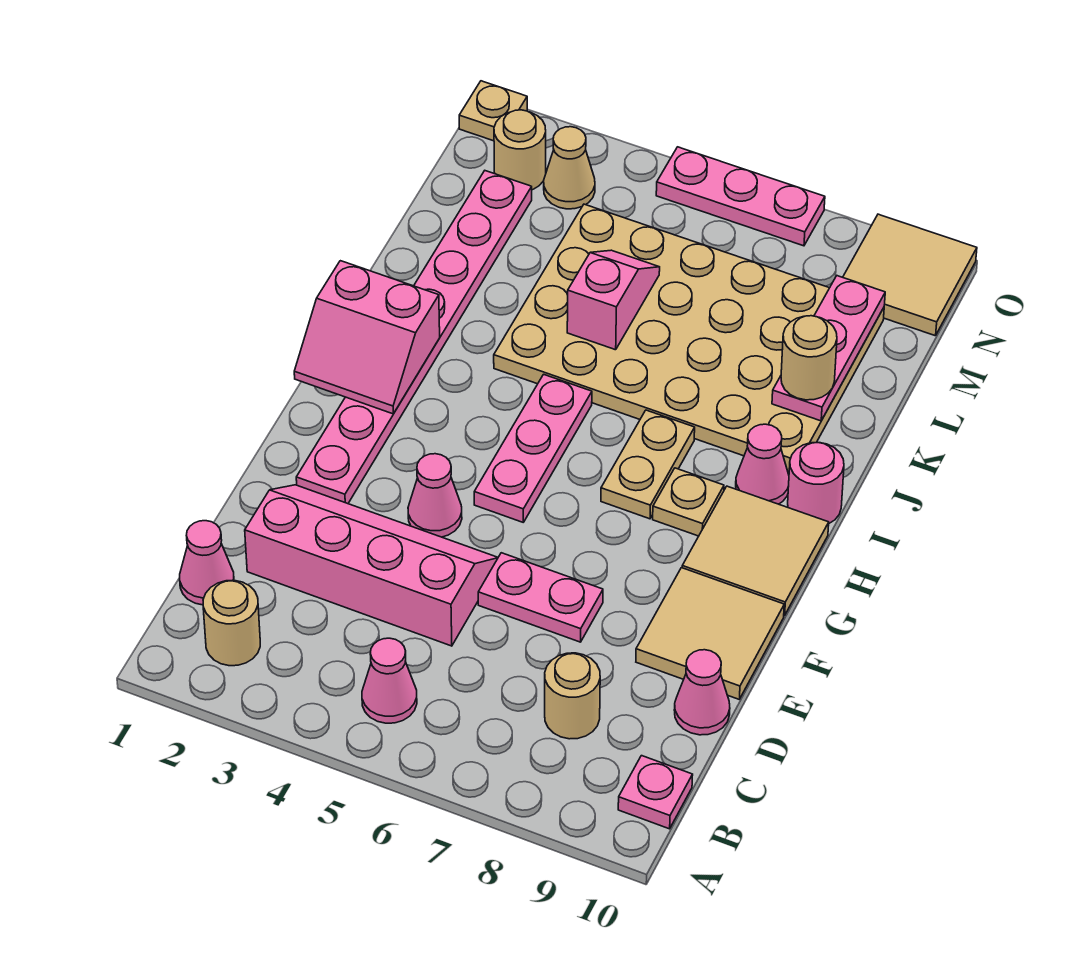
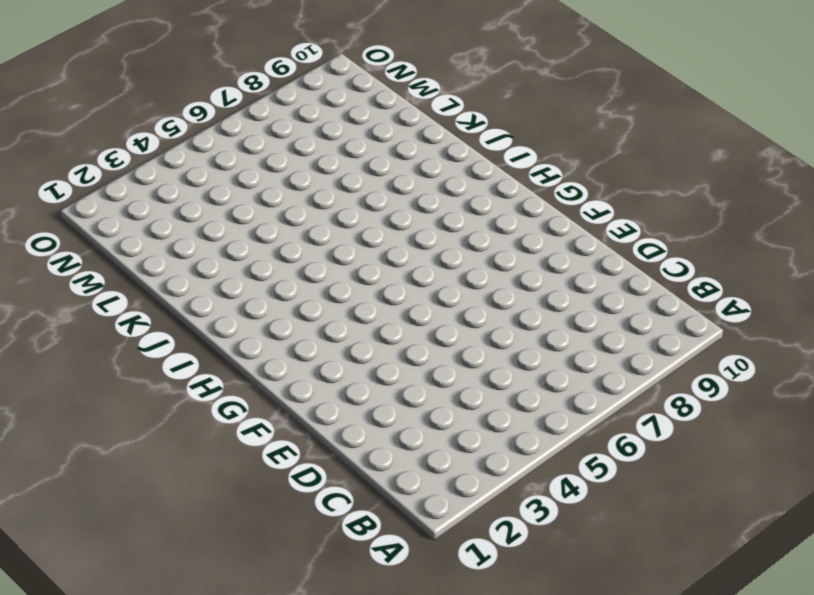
none -> tan 1x1 round brick [203,580,260,666]
none -> pink 1x1 cone [362,638,417,723]
none -> pink 1x1 plate [618,756,693,829]

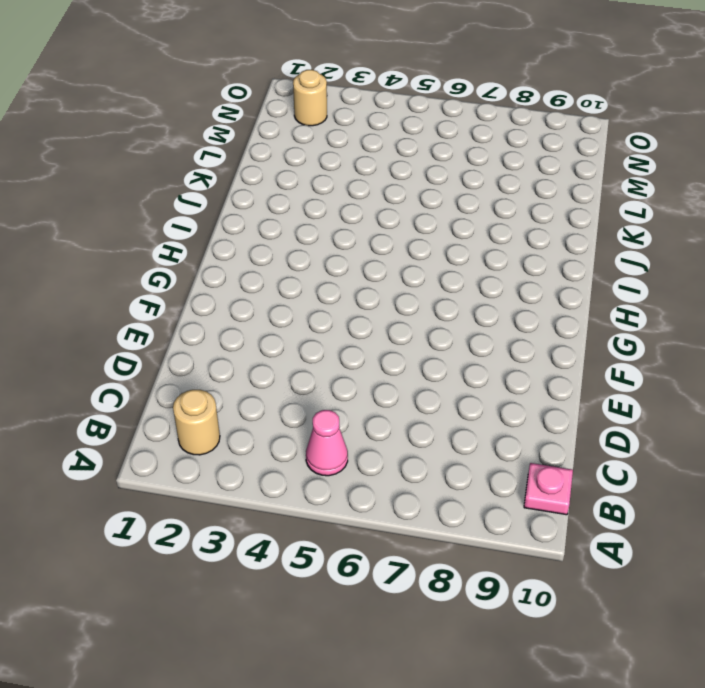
none -> pink 1x1 cone [180,521,234,605]
none -> tan 1x1 round brick [545,653,600,739]
none -> pink 2x4 slope [245,485,498,646]

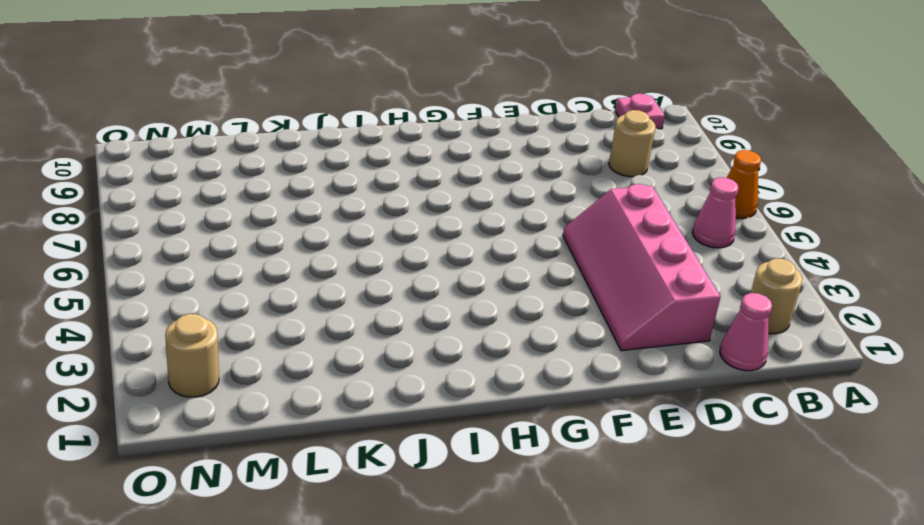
orange 1x1 cone [727,150,761,219] -> none
none -> pink 1x1 cone [674,650,730,735]
none -> pink 1x2 plate [478,553,603,642]
none -> tan 2x2 tile [636,568,784,699]

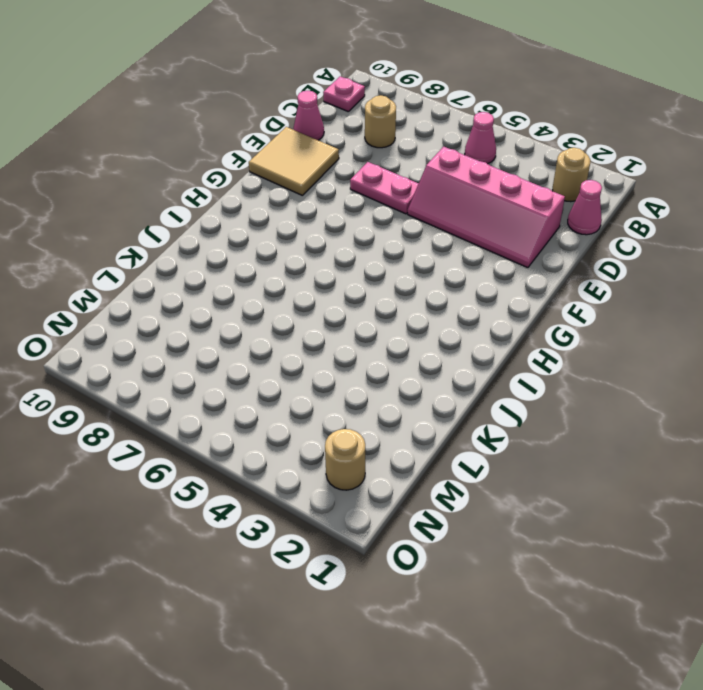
none -> pink 1x8 plate [296,171,532,504]
none -> pink 1x1 cone [408,454,462,537]
none -> pink 1x3 plate [474,374,592,522]

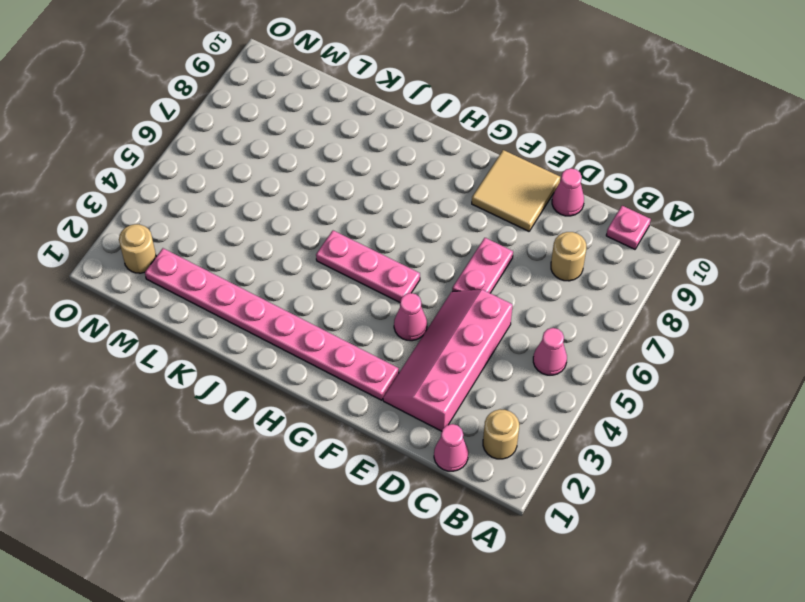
none -> tan 2x2 tile [682,486,829,616]
none -> tan 1x2 plate [601,410,695,519]
none -> tan 1x1 plate [653,468,724,536]

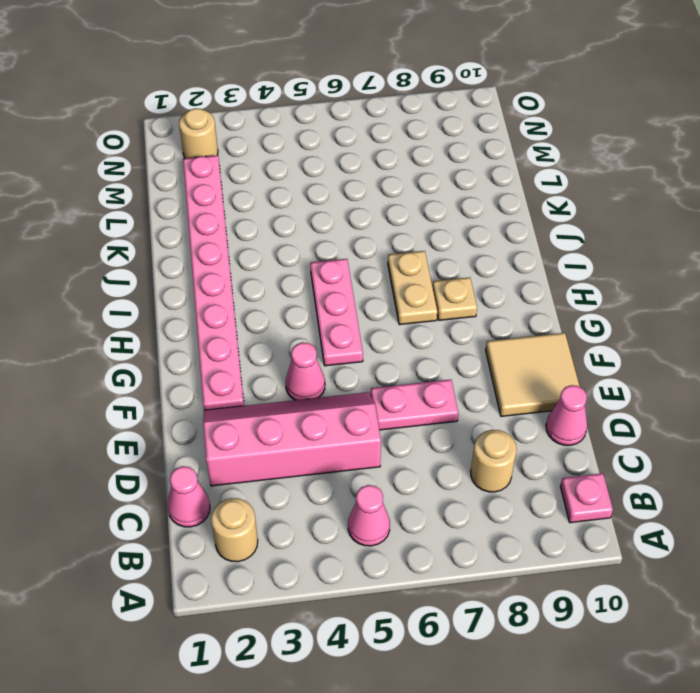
none -> tan 2x2 tile [682,486,829,616]
none -> pink 1x1 cone [736,424,789,504]
none -> pink 1x1 round brick [788,443,844,523]

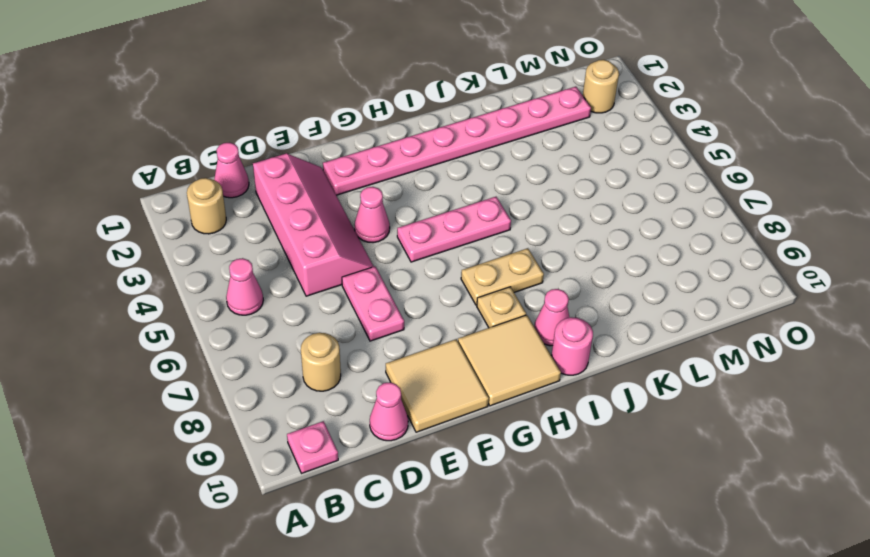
none -> tan 4x6 plate [494,204,884,471]
none -> tan 1x1 cone [544,127,595,209]
none -> tan 2x2 tile [843,214,977,336]

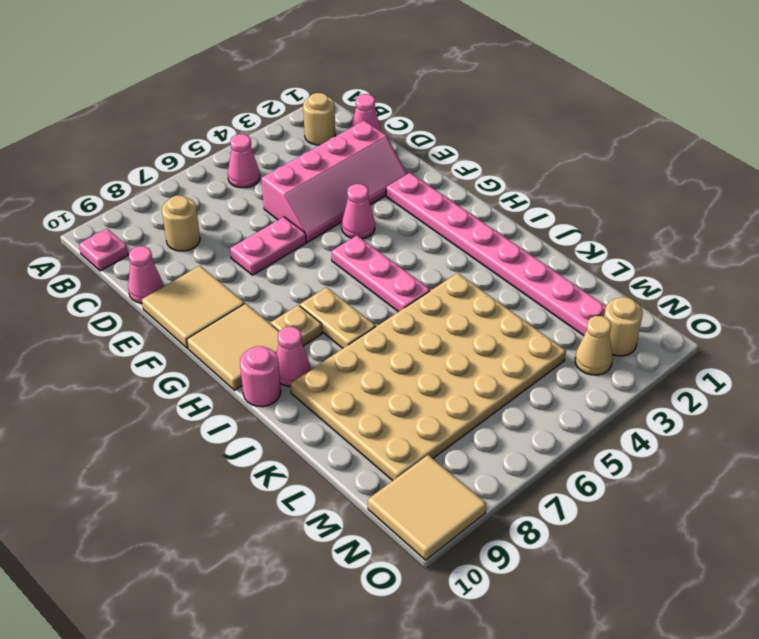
none -> tan 1x1 plate [459,81,527,141]
none -> pink 1x3 plate [656,147,825,246]
none -> pink 2x2 slope [294,261,440,414]

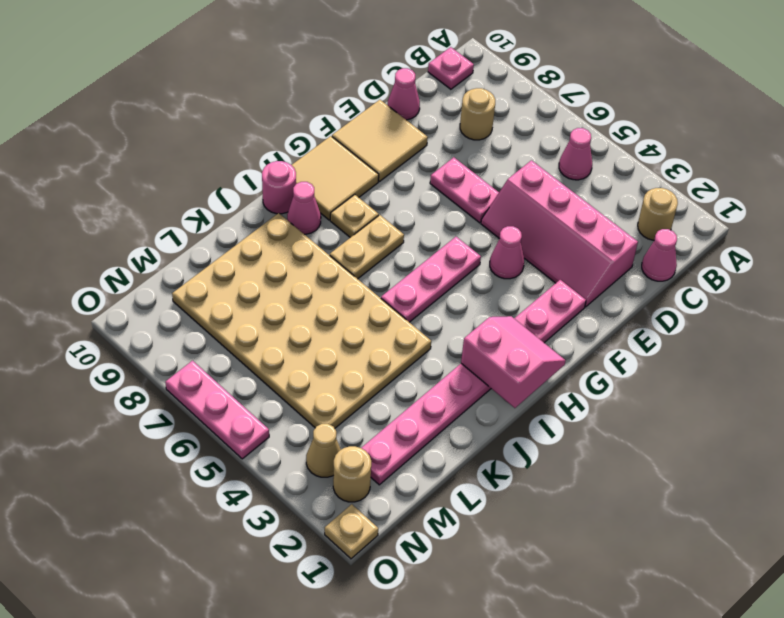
none -> tan 2x2 tile [843,214,977,336]
none -> pink 1x2 slope [567,250,660,350]
none -> pink 1x3 plate [772,276,885,421]

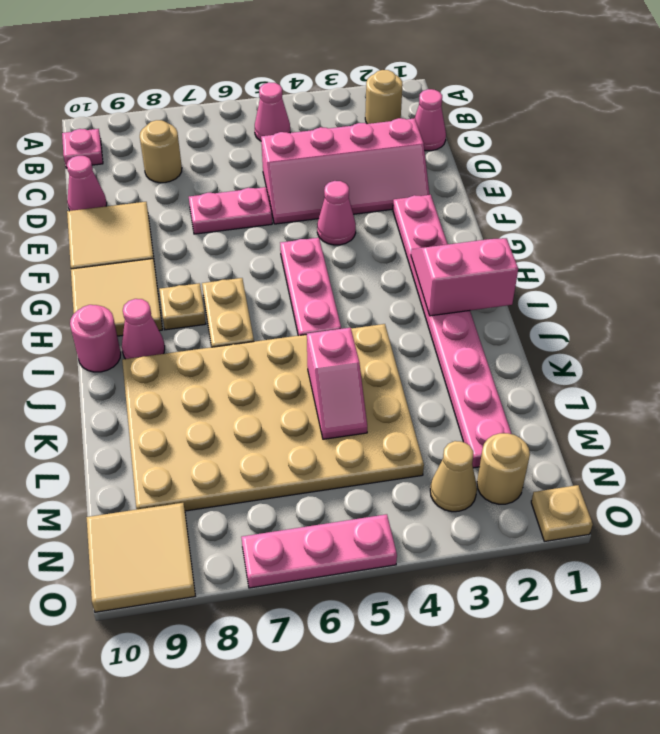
none -> pink 1x3 plate [772,276,885,421]
none -> tan 1x1 round brick [781,316,837,400]

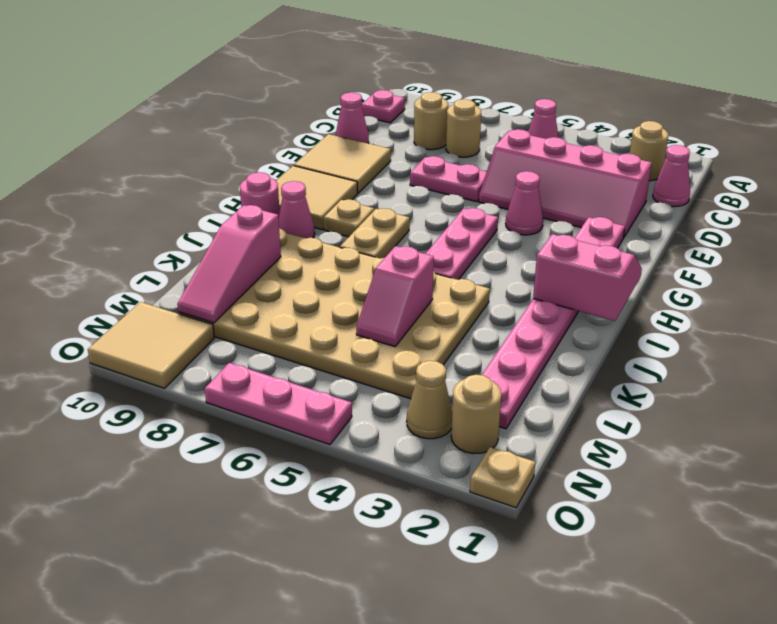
tan 1x1 round brick [446,99,481,157] -> tan 1x1 round brick moved to [781,316,837,400]
pink 1x3 slope [177,205,281,323] -> pink 1x3 plate [772,276,885,421]

